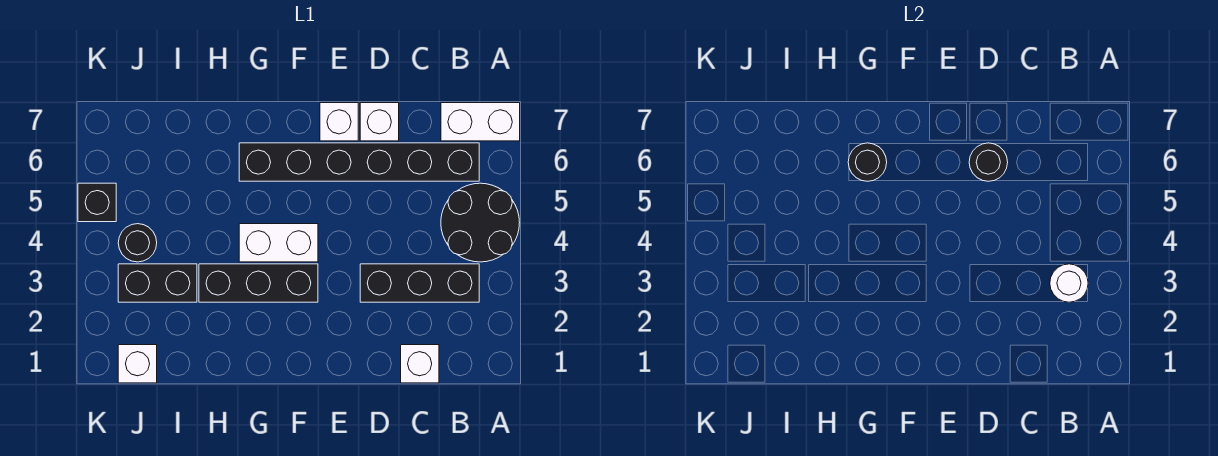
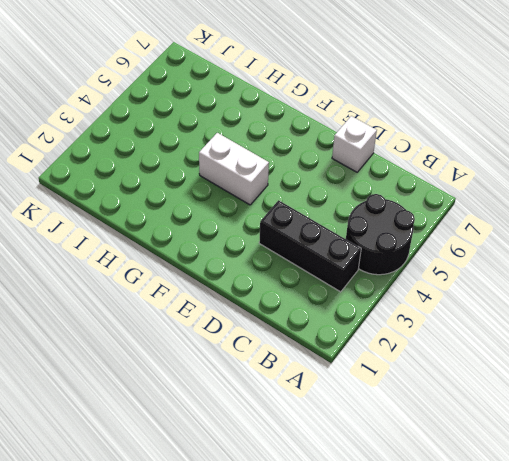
none -> white 1x2 brick [441,103,520,141]
none -> black 1x6 brick [239,143,479,181]
none -> white 1x1 brick [401,345,439,383]

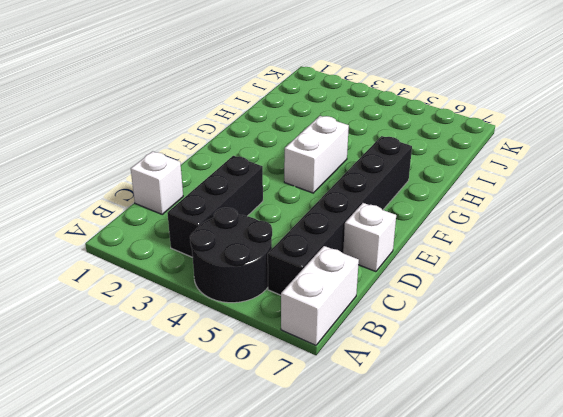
none -> white 1x1 brick [320,103,358,141]
none -> black 1x3 brick [199,264,318,302]
none -> black 1x2 brick [118,264,197,302]

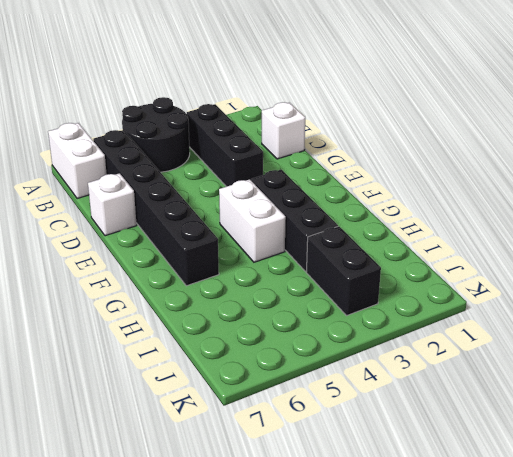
none -> white 1x1 brick [320,103,358,141]
none -> white 1x1 brick [118,345,157,383]
none -> black 1x1 round brick [118,224,157,262]

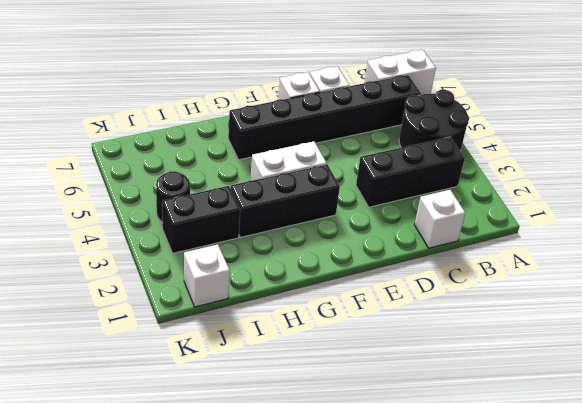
none -> black 1x1 brick [78,183,116,222]
none -> white 1x1 round brick [1050,264,1088,302]
none -> black 1x1 round brick [969,143,1008,181]

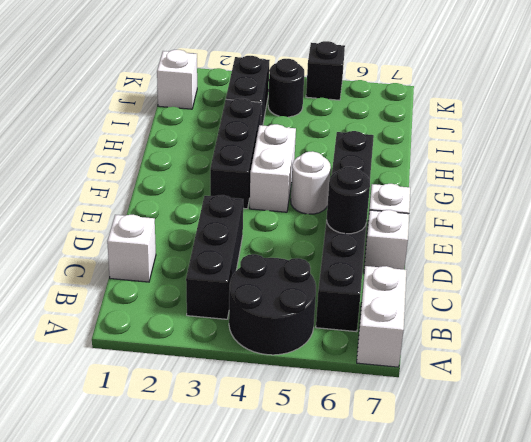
white 1x1 round brick [291,151,331,214] -> white 1x1 round brick moved to [1050,264,1088,302]
none -> black 1x1 round brick [848,143,887,181]

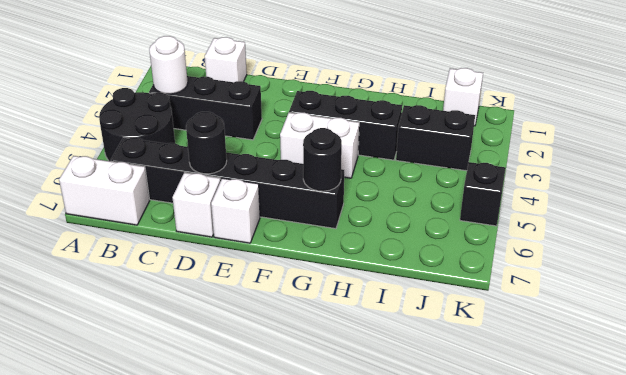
none -> black 1x1 round brick [118,224,157,262]

